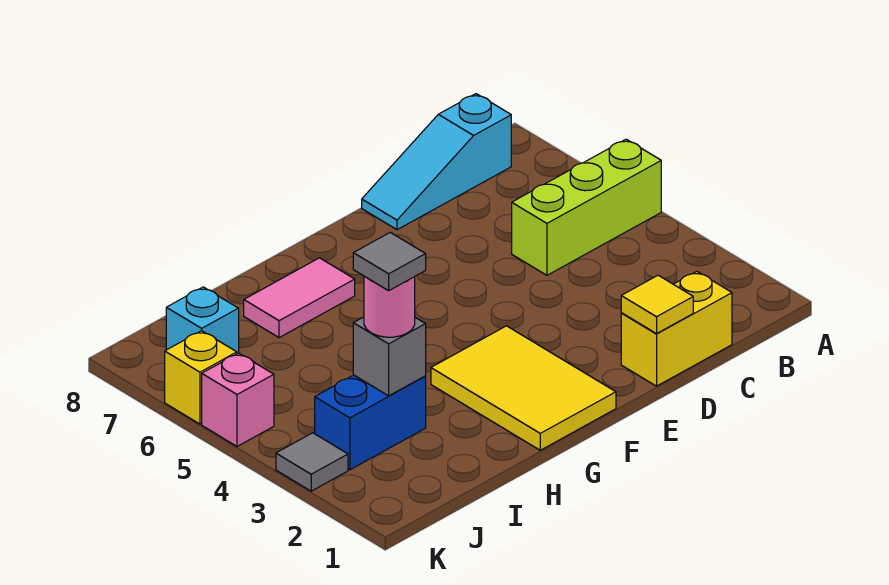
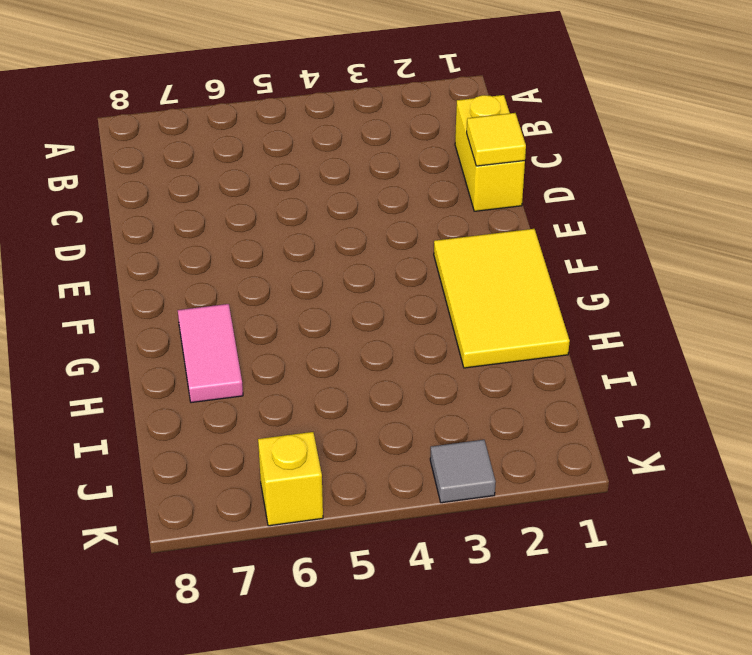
yellow 2x3 tile [434,229,570,368] -> yellow 2x3 tile turned to [431,326,616,450]
none -> lime 1x3 brick [512,139,661,275]
none -> cyan 1x3 slope [362,94,511,230]
none -> blue 1x2 brick [315,375,426,470]

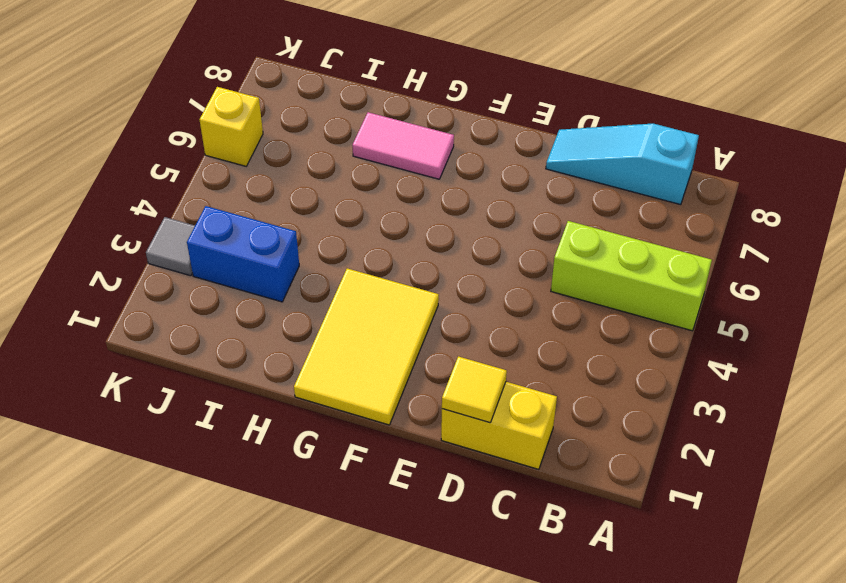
none -> cyan 1x1 brick [166,287,239,354]
none -> pink 1x1 brick [202,353,274,446]
none -> grey 1x1 brick [353,317,426,396]

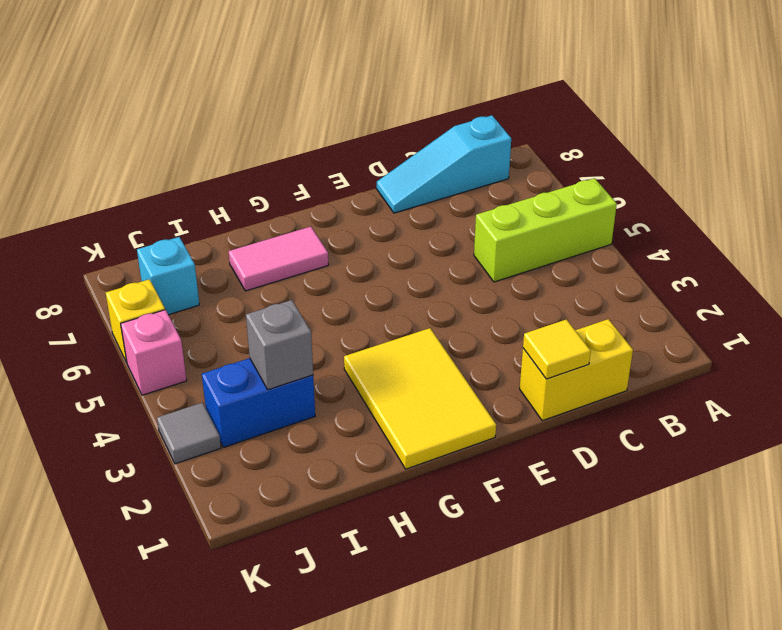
none -> pink 1x1 round brick [364,276,415,337]
none -> grey 1x1 tile [353,232,426,291]

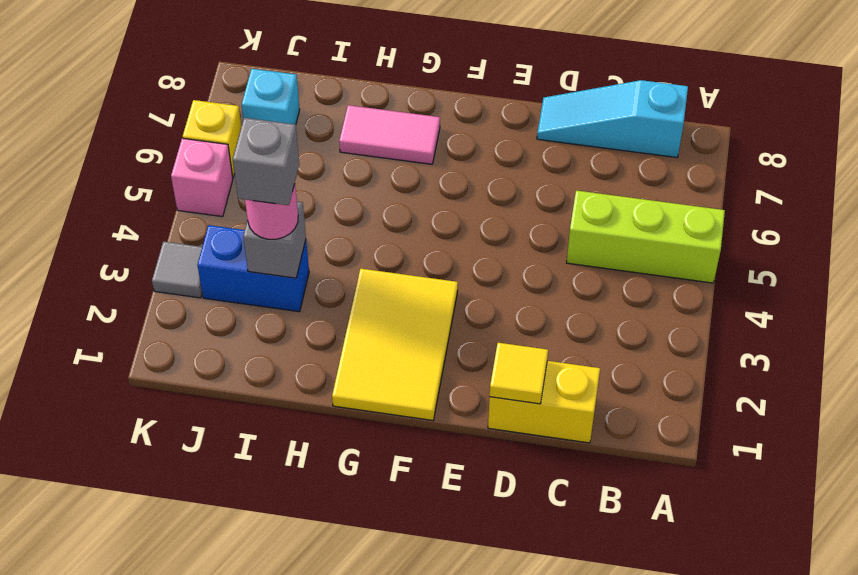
grey 1x1 brick [233,118,299,205] -> grey 1x1 tile [353,232,426,291]

